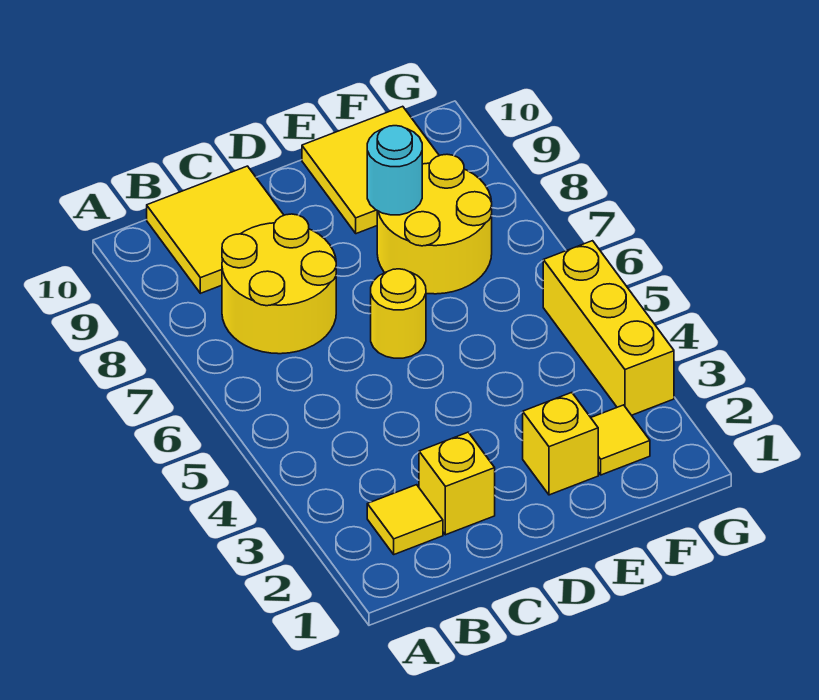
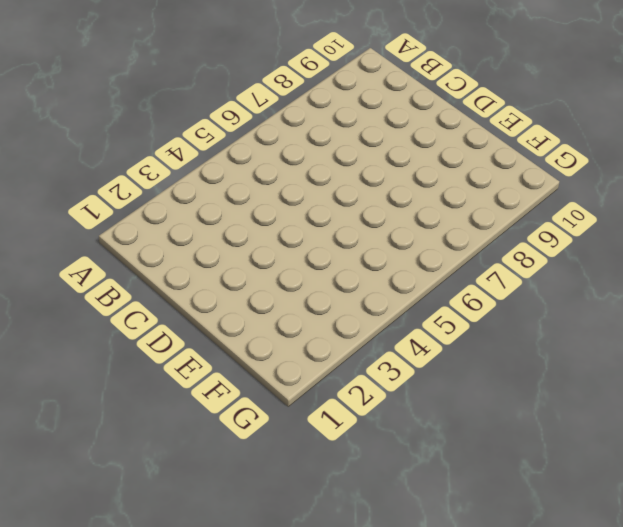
none -> yellow 1x1 tile [367,485,443,554]
none -> yellow 2x2 round brick [222,214,336,354]

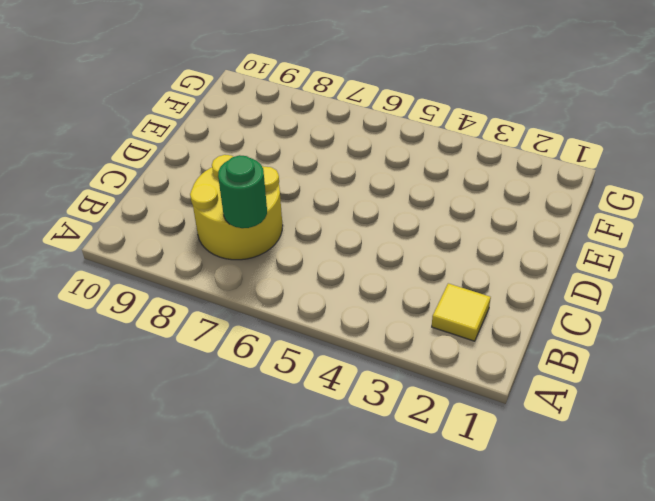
green 1x1 round brick [218,155,267,228] -> none
none -> yellow 2x2 tile [147,166,284,293]
none -> yellow 1x1 brick [419,432,495,535]

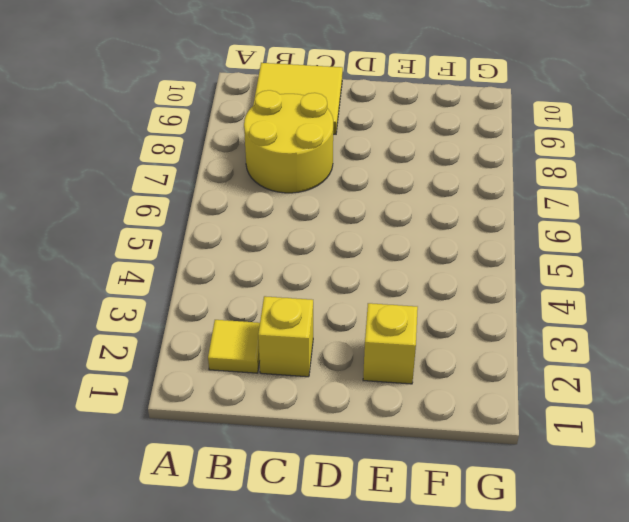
none -> yellow 1x1 round brick [371,269,426,358]
none -> yellow 2x2 round brick [377,154,492,294]

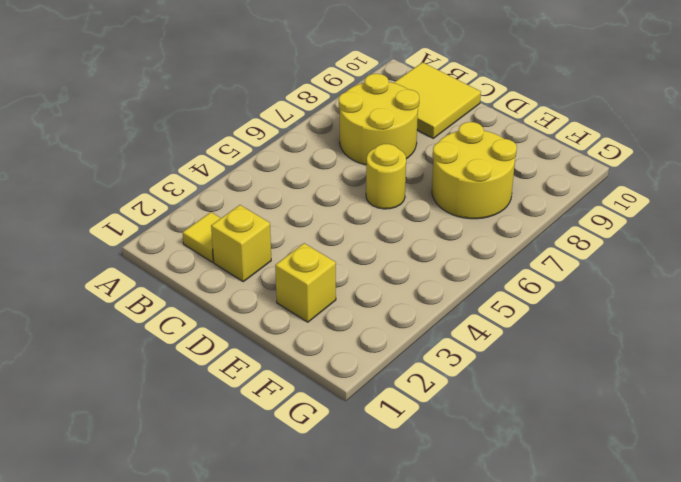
none -> yellow 2x2 tile [302,106,439,234]
none -> yellow 1x1 tile [591,405,650,475]

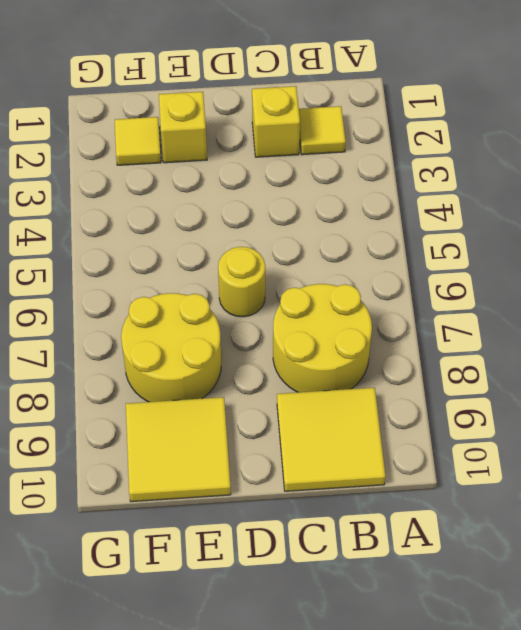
none -> yellow 1x3 brick [543,241,674,415]
none -> cyan 1x1 round brick [367,126,422,215]

